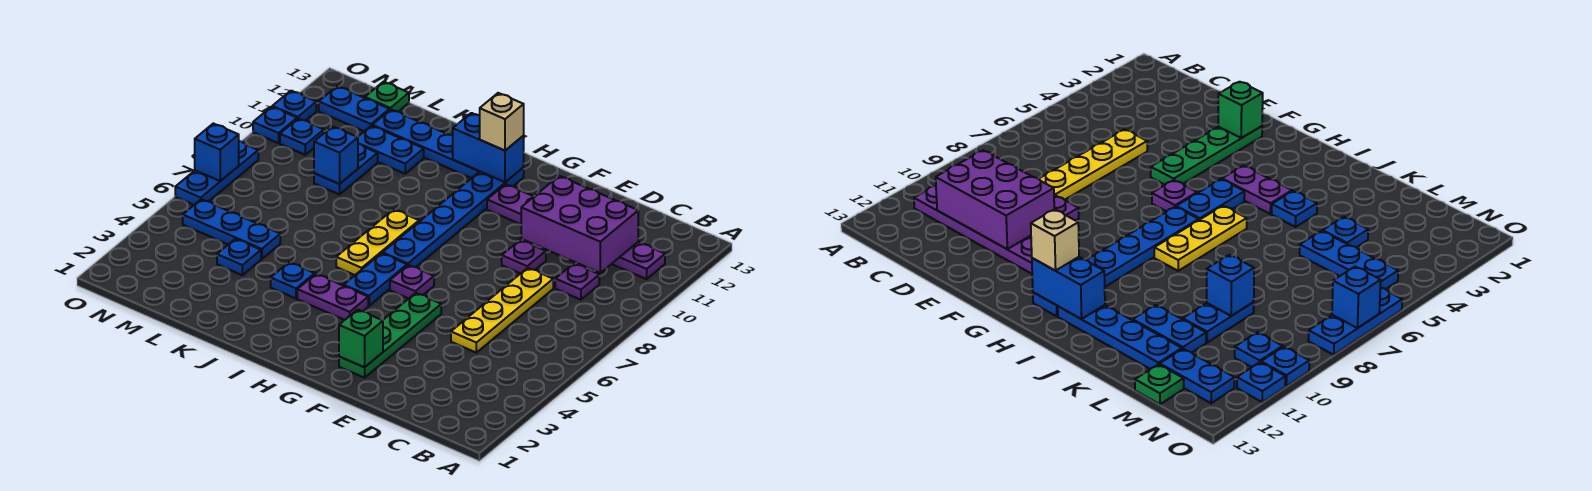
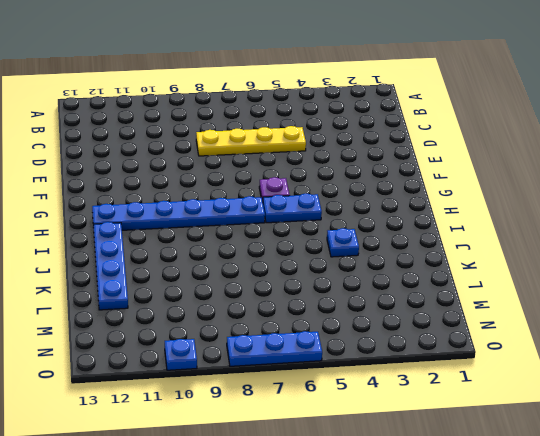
none -> purple 1x6 plate [487,184,665,279]
none -> purple 1x1 plate [555,263,599,300]
none -> purple 1x1 plate [502,240,546,274]

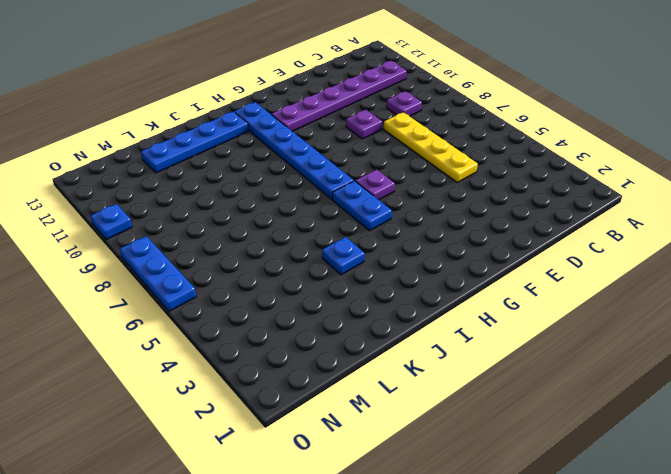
none -> green 1x4 plate [339,293,441,378]
none -> purple 1x2 plate [297,274,368,320]
none -> yellow 1x3 plate [336,209,419,275]

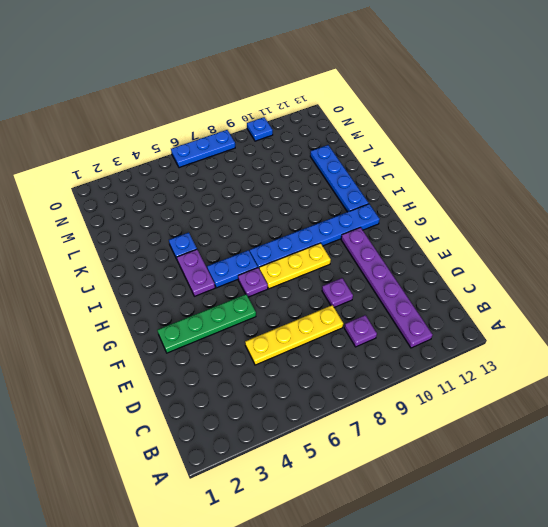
yellow 1x3 plate [259,243,331,289] -> yellow 1x3 plate moved to [336,209,419,275]
none -> blue 1x2 plate [358,126,424,174]
none -> blue 1x1 plate [217,239,261,275]
none -> blue 1x3 plate [183,199,280,259]

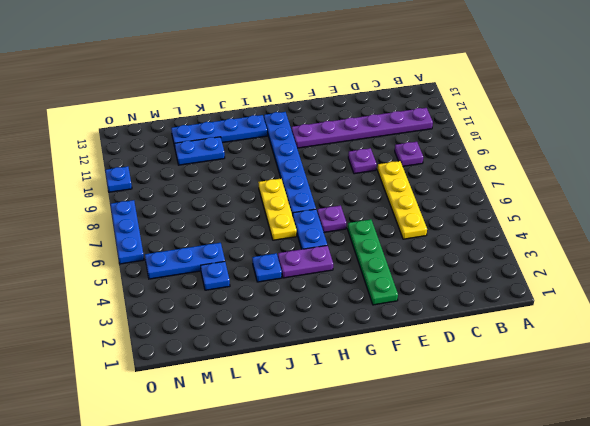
none -> blue 1x2 plate [314,144,378,194]
none -> blue 1x2 plate [319,86,390,131]
none -> green 1x1 plate [365,82,409,112]

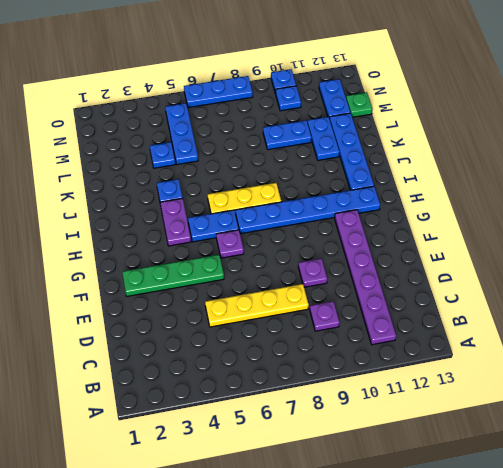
none -> blue 1x1 plate [272,91,316,121]
none -> purple 2x3 brick [521,176,638,273]
none -> green 1x1 brick [339,310,383,367]

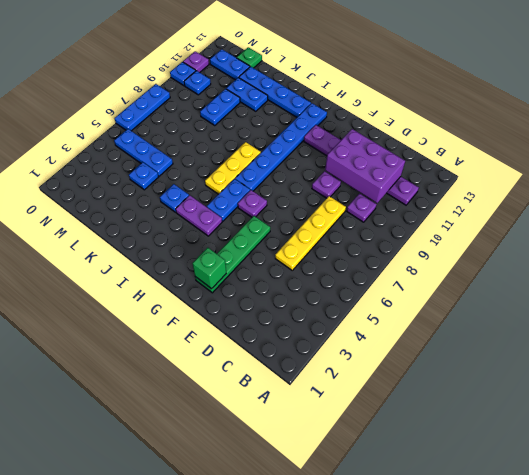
purple 1x1 plate [183,51,209,72] -> blue 1x1 plate [272,91,316,121]
none -> blue 1x2 brick [453,113,524,182]
none -> blue 1x1 brick [314,126,358,184]
none -> blue 1x1 brick [195,123,239,181]

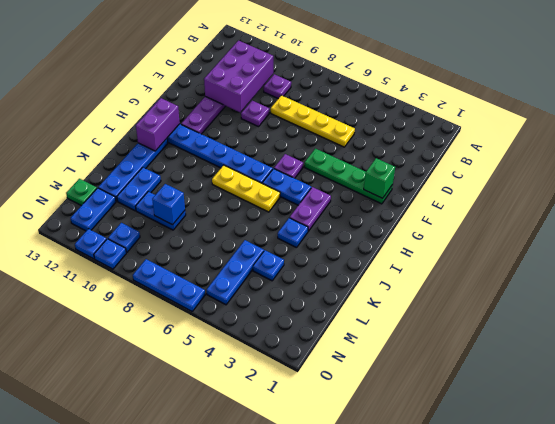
purple 1x2 brick [136,98,180,151] -> blue 1x2 brick [453,113,524,182]
none -> blue 1x1 brick [195,123,239,181]
none -> tan 1x1 brick [480,93,524,151]

